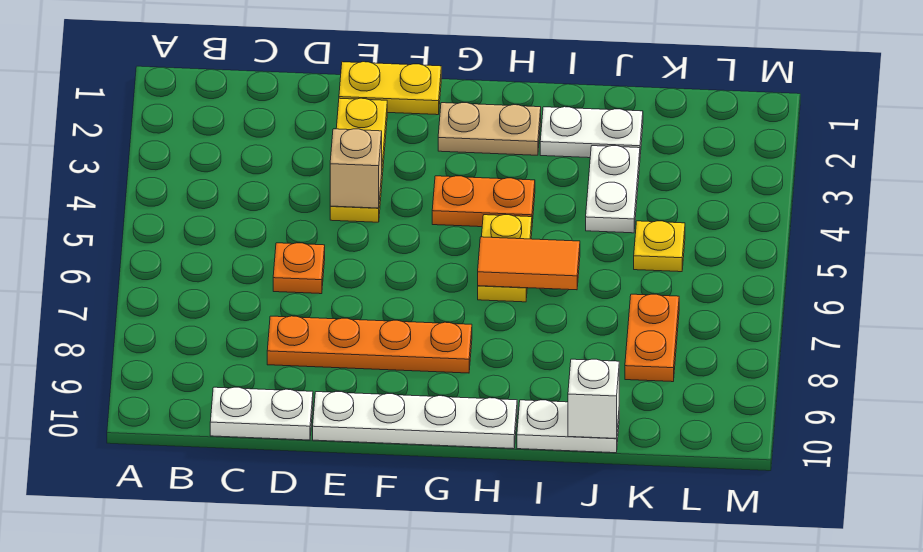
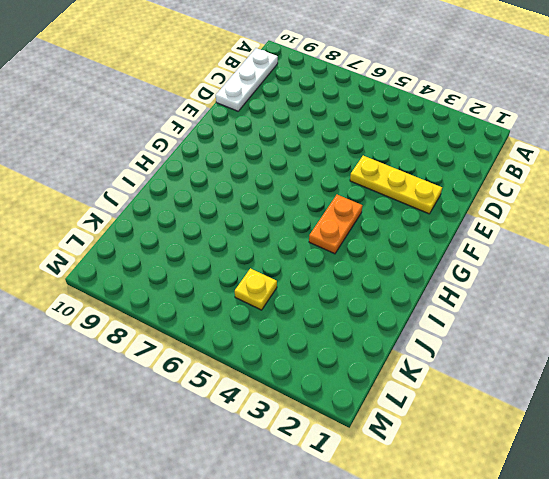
white 1x3 plate [216,48,278,111] -> white 1x2 plate [210,387,313,440]
none -> orange 1x1 plate [273,243,325,294]
none -> orange 1x4 plate [267,316,472,373]
none -> yellow 1x2 plate [339,62,441,115]

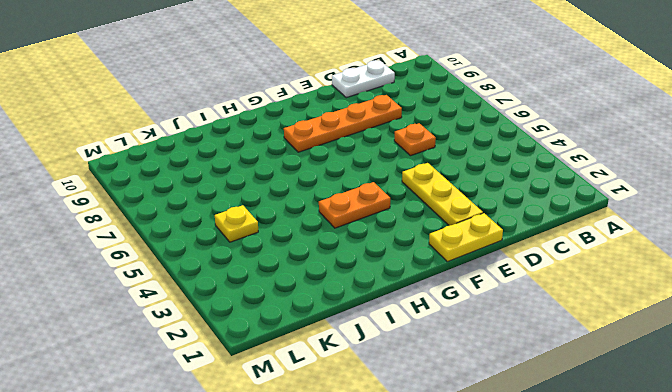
none -> white 1x4 plate [313,392,517,449]
none -> tan 1x2 plate [438,103,541,155]
none -> yellow 1x2 plate [478,215,532,302]

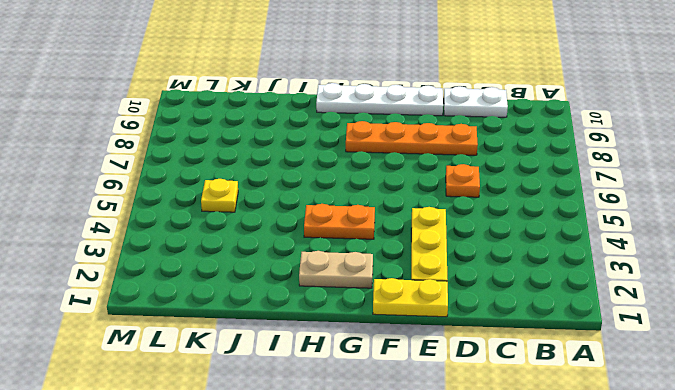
none -> yellow 1x2 plate [478,215,532,302]
none -> white 1x2 plate [540,107,643,158]
none -> white 1x2 plate [517,400,619,453]

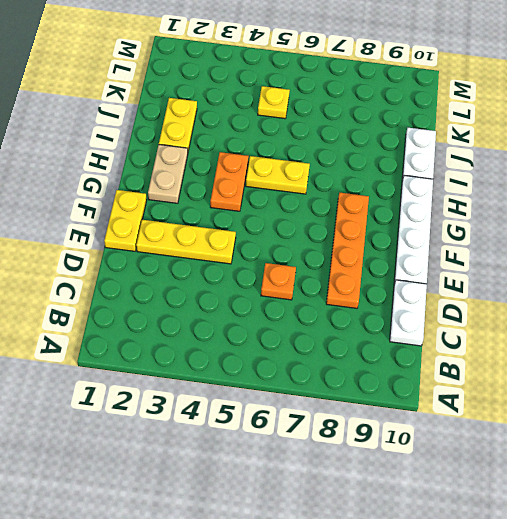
yellow 1x2 plate [159,98,197,151] -> white 1x2 plate [540,107,643,158]
none -> white 1x2 plate [586,146,640,233]
none -> orange 1x2 plate [625,294,679,382]
none -> tan 1x1 brick [330,129,382,208]

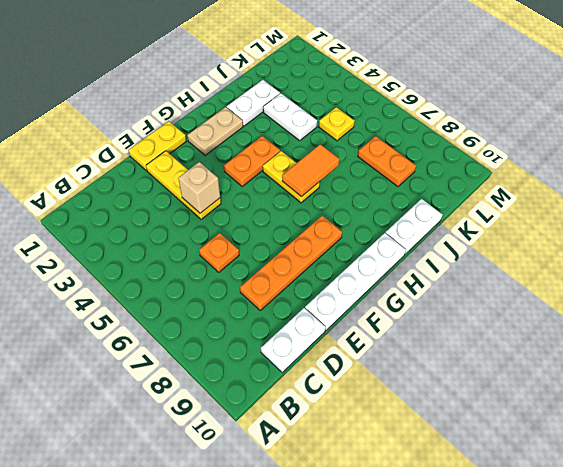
none -> white 1x1 brick [568,359,619,439]

